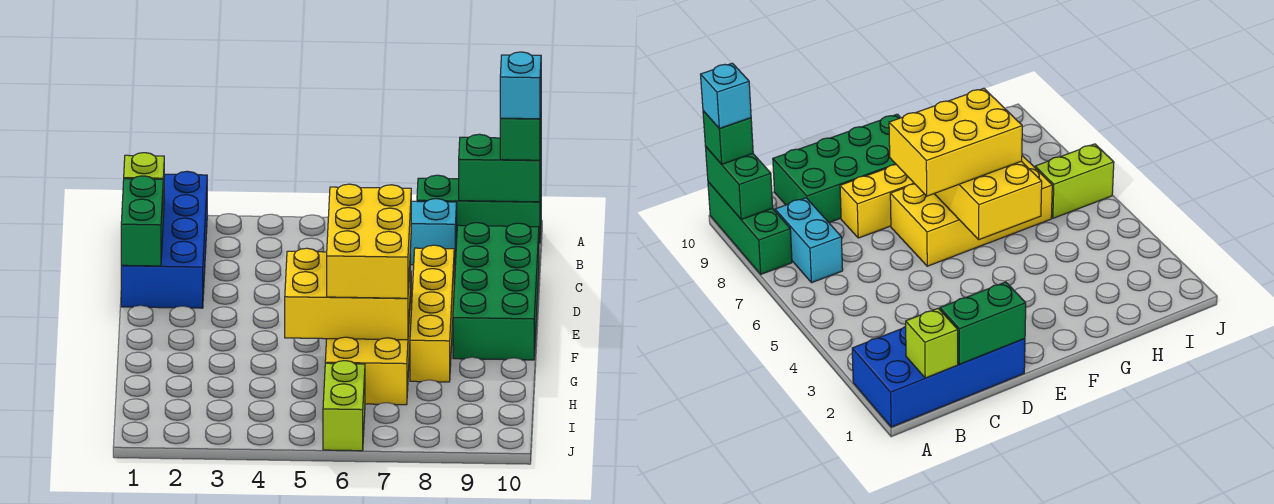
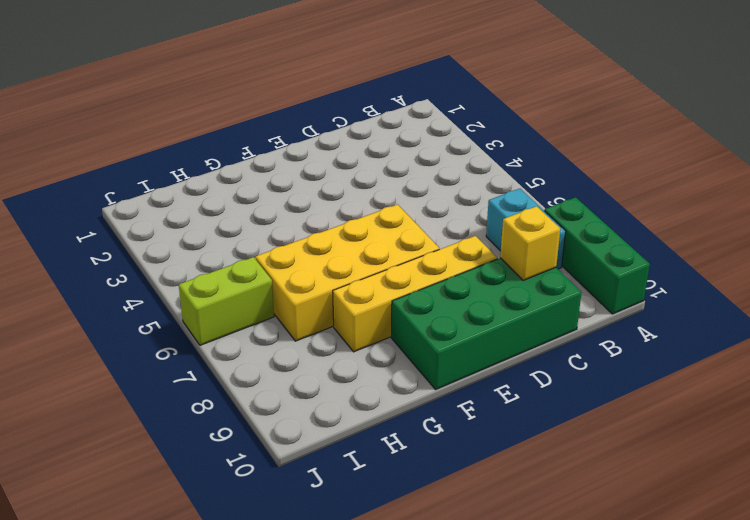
yellow 1x1 brick [500,206,560,281] -> none
none -> blue 2x4 brick [121,171,207,308]
none -> green 1x2 brick [459,134,541,202]
none -> lime 1x1 brick [124,153,164,217]

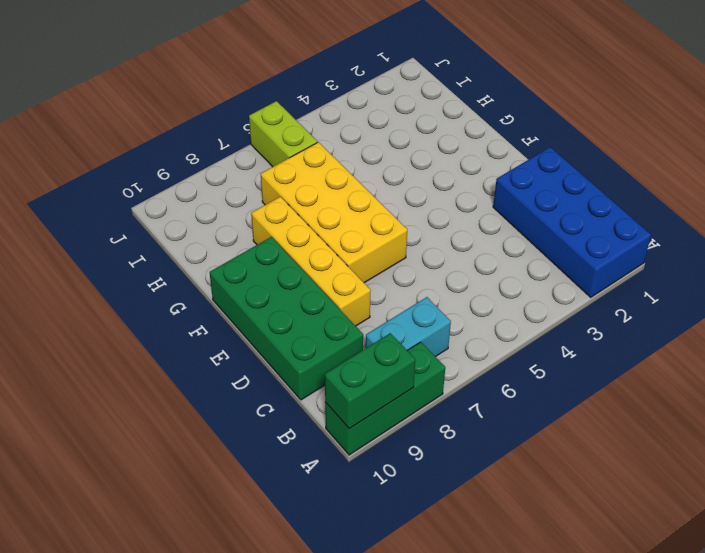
none -> lime 1x1 brick [124,153,164,217]
none -> green 1x2 brick [121,176,163,266]
none -> yellow 2x3 brick [285,248,410,340]

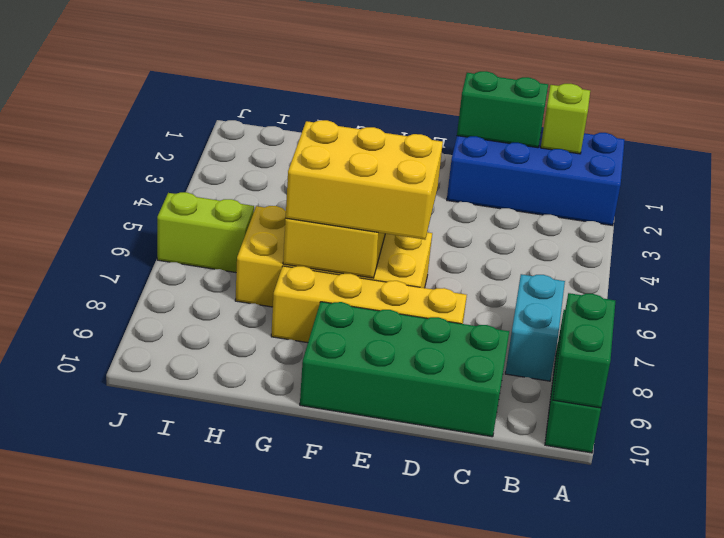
none -> green 1x1 brick [500,111,541,160]
none -> cyan 1x1 brick [500,52,541,119]

